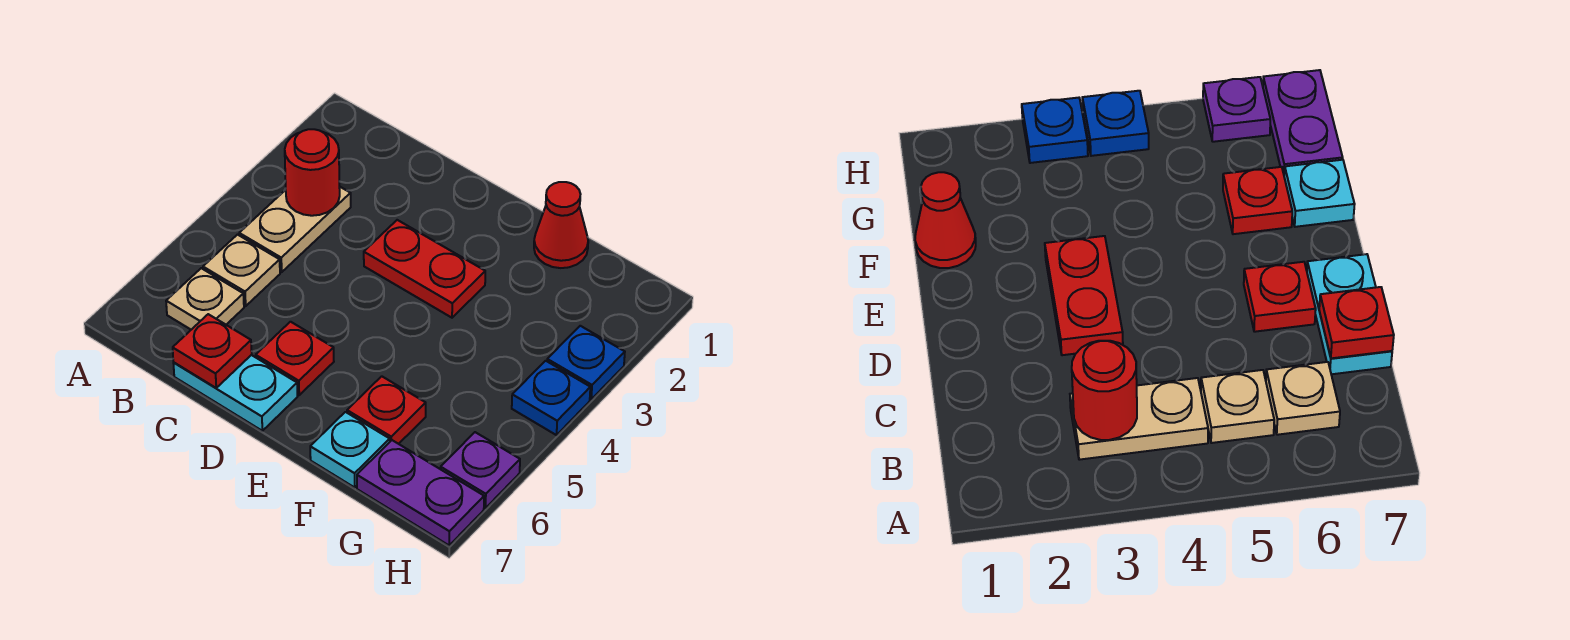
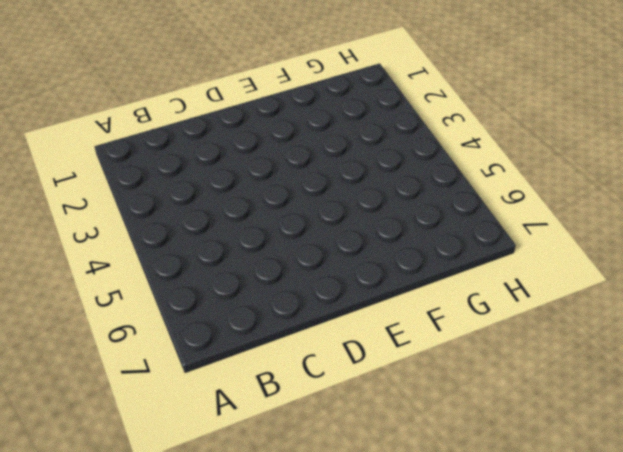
none -> tan 1x2 plate [239,186,351,272]
none -> tan 1x1 plate [203,235,280,306]
none -> tan 1x1 plate [166,268,244,330]

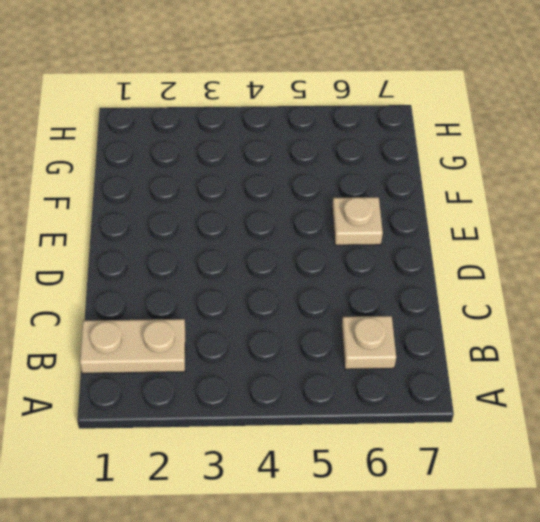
tan 1x2 plate [80,319,185,374] -> tan 1x2 plate moved to [239,186,351,272]
tan 1x1 plate [332,197,383,245] -> tan 1x1 plate moved to [203,235,280,306]
none -> cyan 1x2 plate [173,355,298,431]
none -> red 1x2 plate [364,220,485,318]
none -> red 1x1 plate [256,322,334,395]

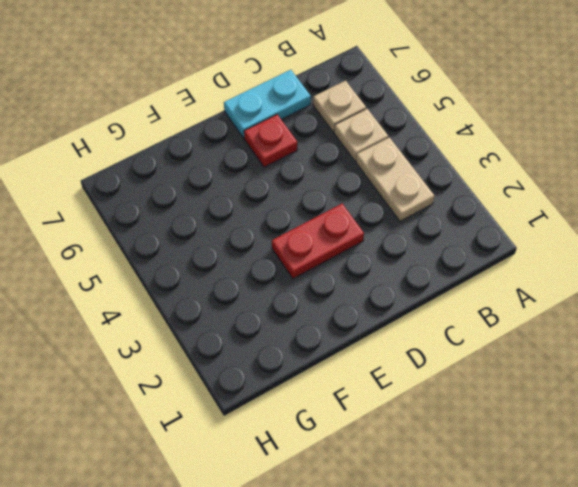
none -> red 1x1 cone [534,182,588,268]
none -> red 1x1 plate [347,376,426,444]
none -> cyan 1x1 plate [310,412,390,487]

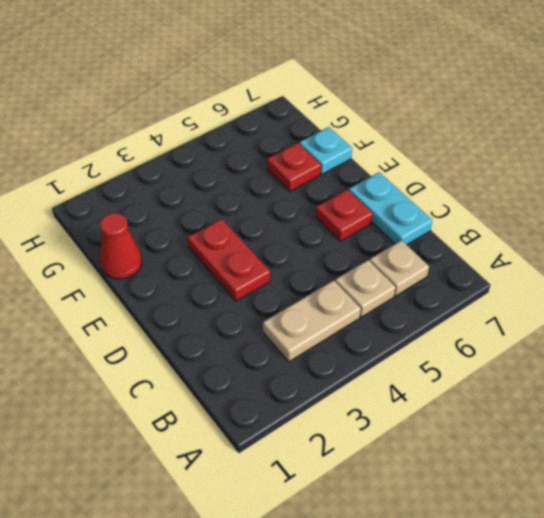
none -> purple 1x2 plate [357,440,484,545]
none -> blue 1x1 plate [547,326,625,399]
none -> blue 1x1 plate [512,361,590,435]

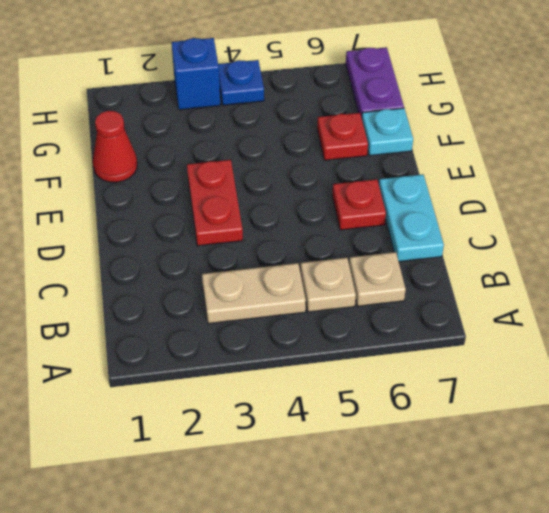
blue 1x1 brick [171,38,220,110] -> blue 1x1 plate [547,326,625,399]
none -> purple 1x1 plate [441,432,520,508]
none -> red 1x1 round brick [285,129,340,216]
none -> red 1x1 plate [173,314,252,388]

